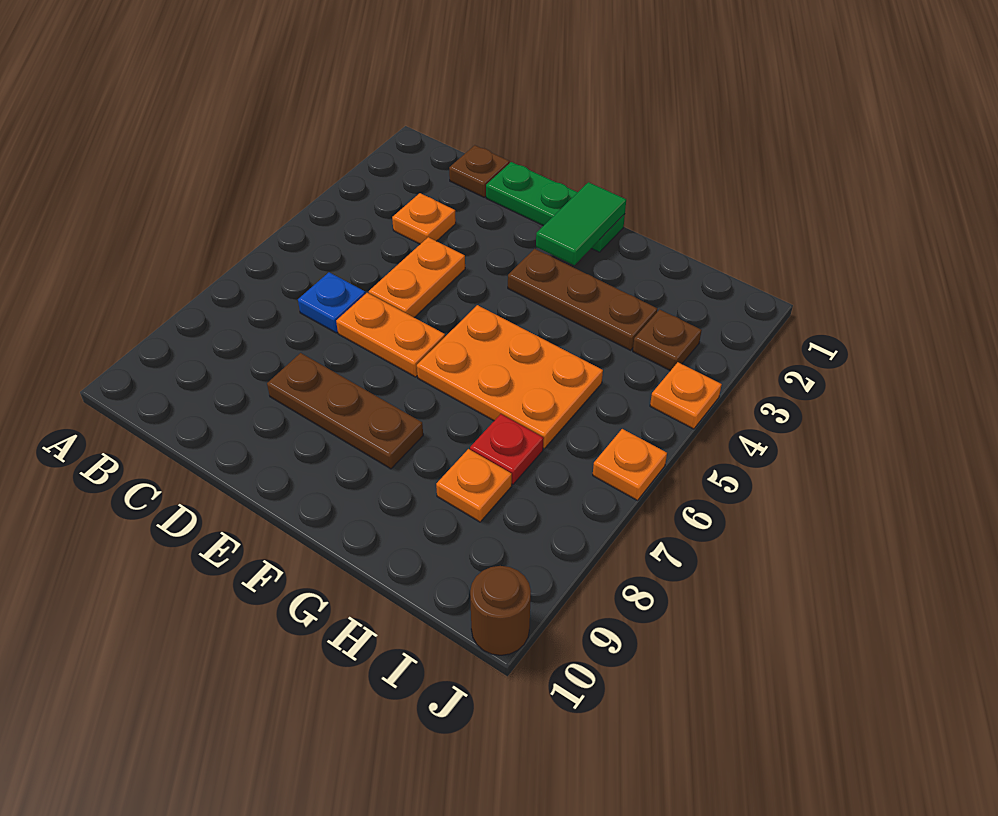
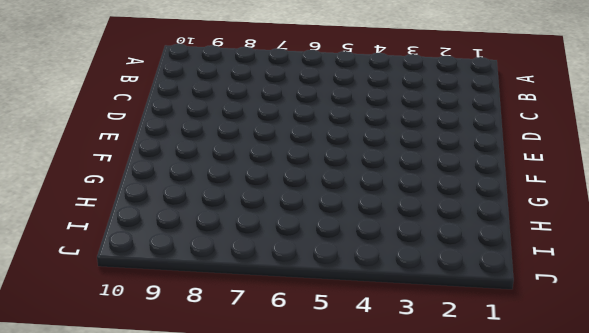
none -> brown 1x1 plate [449,145,509,197]
none -> orange 1x1 plate [392,193,456,244]
none -> blue 1x1 plate [298,272,365,333]

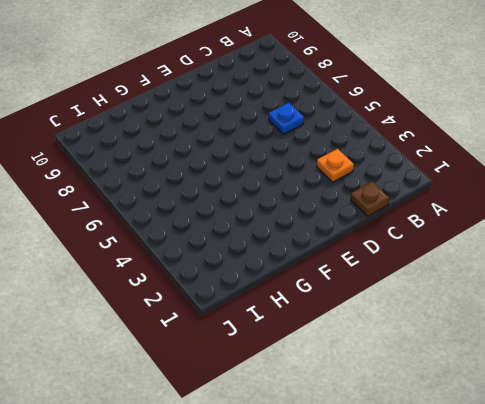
none -> green 1x3 plate [486,162,625,252]
none -> orange 1x2 plate [369,237,465,318]
none -> orange 1x2 plate [336,293,445,377]

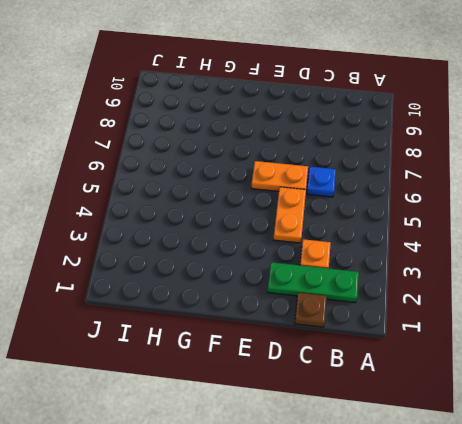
green 1x3 plate [268,262,359,303] -> green 1x3 plate moved to [486,162,625,252]
none -> brown 1x3 plate [267,353,423,469]
none -> brown 1x3 plate [508,249,657,350]
none -> orange 2x3 plate [417,305,603,449]

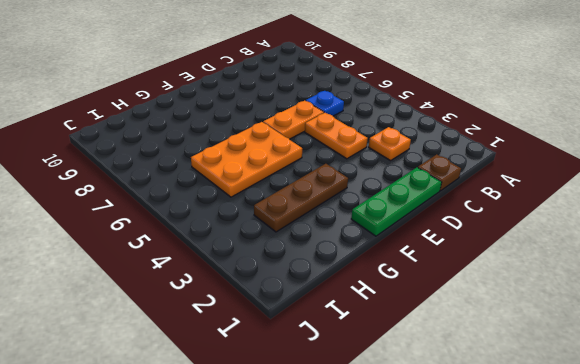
none -> brown 1x3 plate [267,353,423,469]
none -> red 1x1 plate [470,414,544,484]
none -> orange 1x1 plate [436,449,512,522]

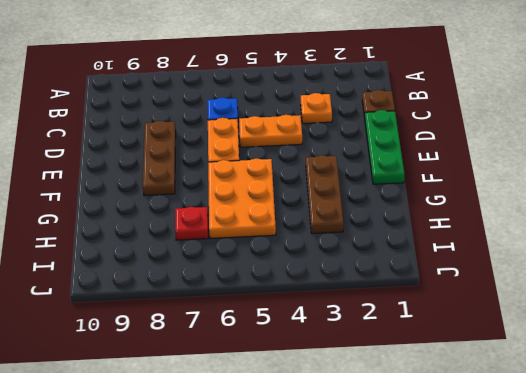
none -> orange 1x1 plate [436,449,512,522]
none -> brown 1x1 plate [633,310,702,371]
none -> orange 1x1 plate [650,362,722,429]

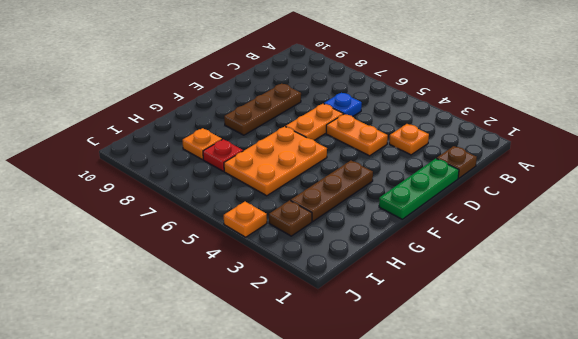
none -> orange 1x1 plate [593,429,667,500]
none -> brown 1x1 round brick [470,566,531,655]
none -> green 1x2 tile [536,182,626,265]

